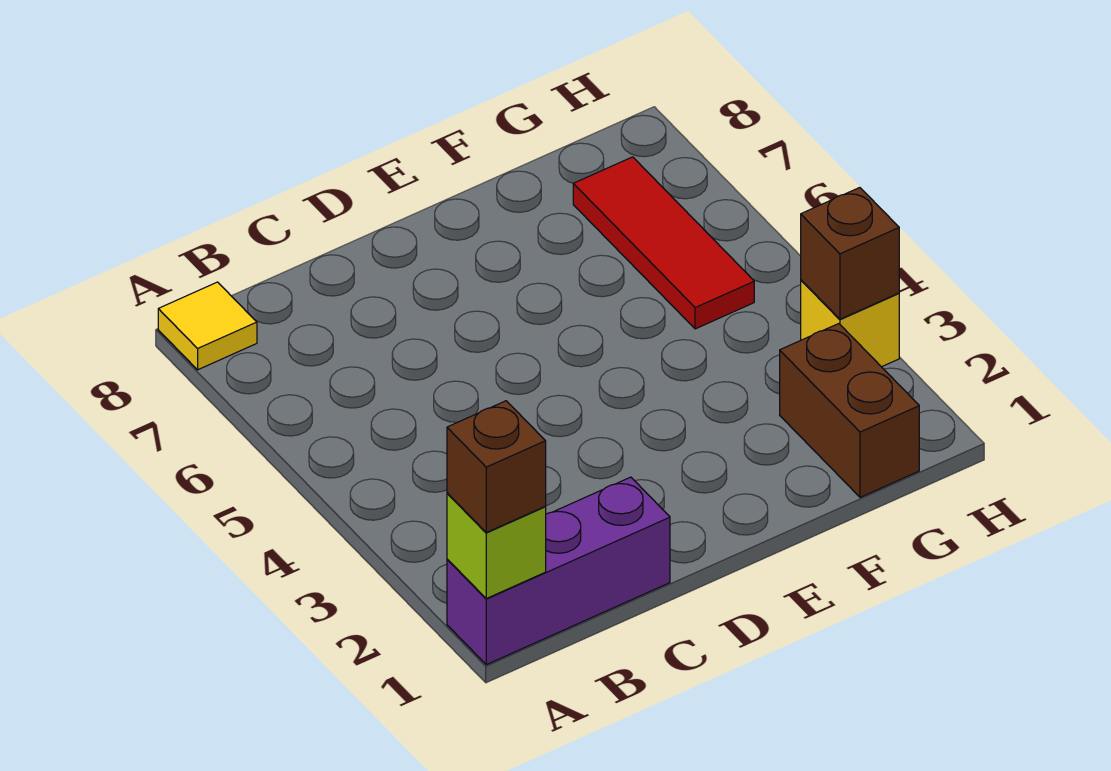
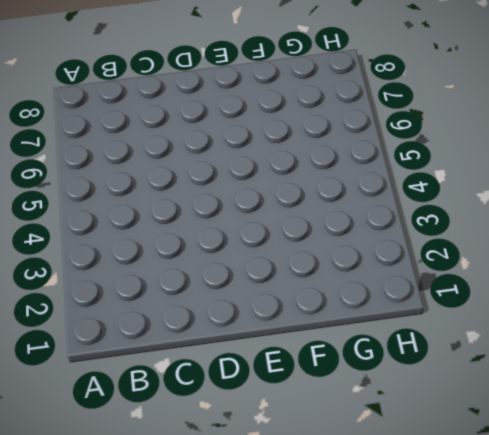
none -> purple 1x3 brick [447,477,670,665]
none -> yellow 1x1 tile [158,282,257,370]

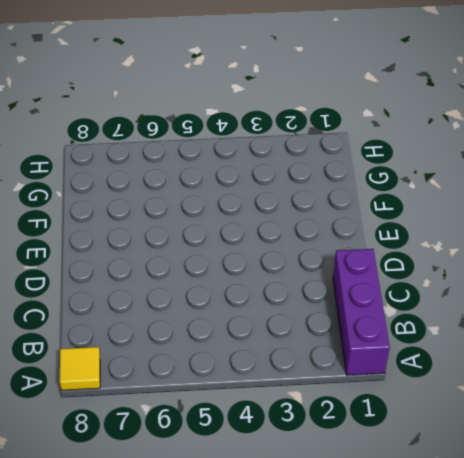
none -> brown 1x2 brick [780,324,919,497]
none -> red 1x3 tile [573,157,754,329]

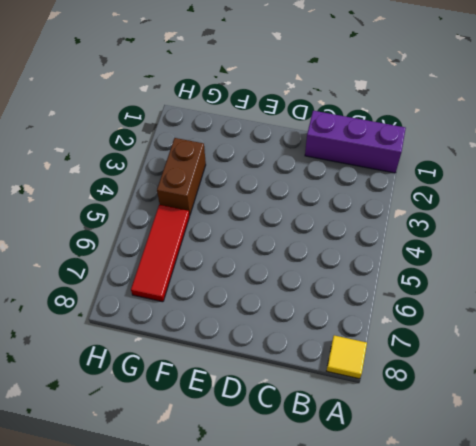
brown 1x2 brick [157,138,206,216] -> brown 1x2 brick moved to [780,324,919,497]
none -> yellow 1x1 brick [801,280,899,367]
none -> lime 1x1 brick [447,493,546,598]

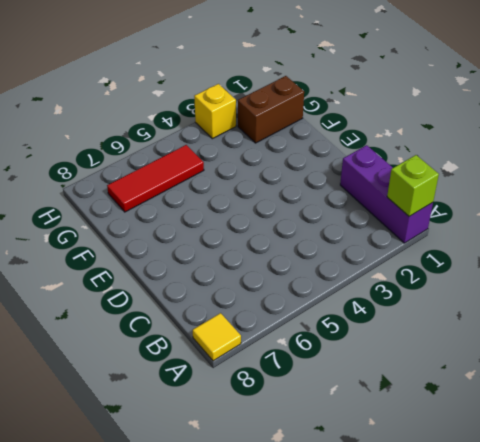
none -> brown 1x1 brick [801,188,899,319]
none -> brown 1x1 brick [447,401,546,532]

